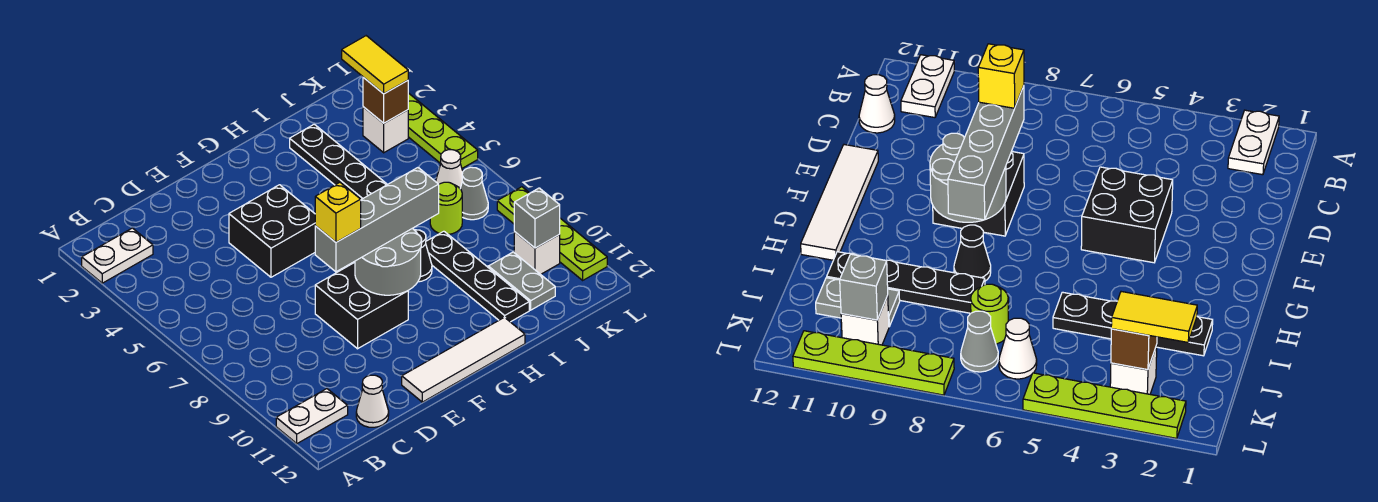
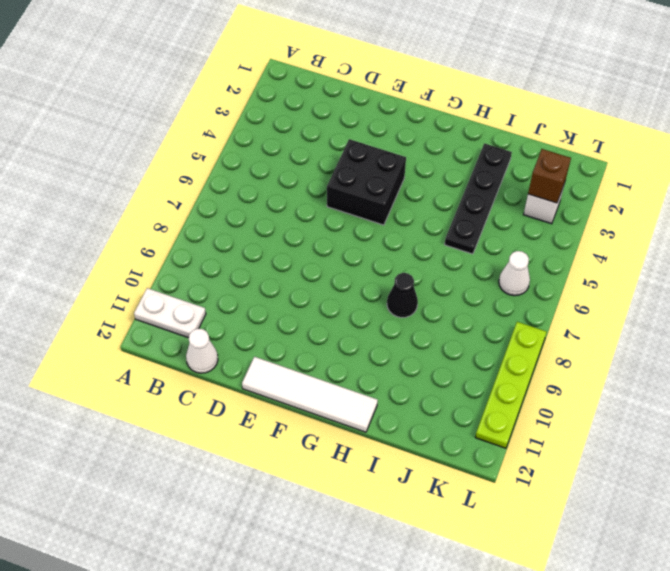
none -> white 1x2 plate [82,228,153,283]
none -> black 2x2 brick [315,262,408,349]
none -> black 1x4 plate [426,231,529,322]

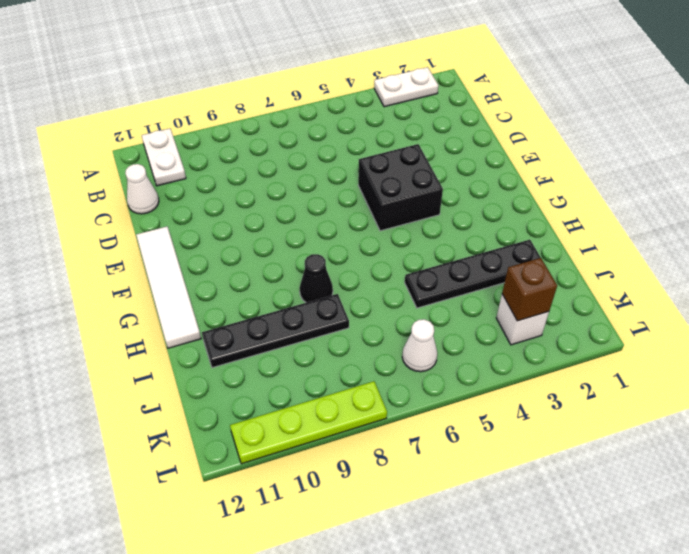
white 1x2 plate [374,67,438,107] -> white 1x2 plate turned to [82,228,153,283]
none -> black 2x2 brick [315,262,408,349]
none -> lime 1x1 round brick [430,182,462,234]
none -> grey 1x2 plate [488,252,555,310]

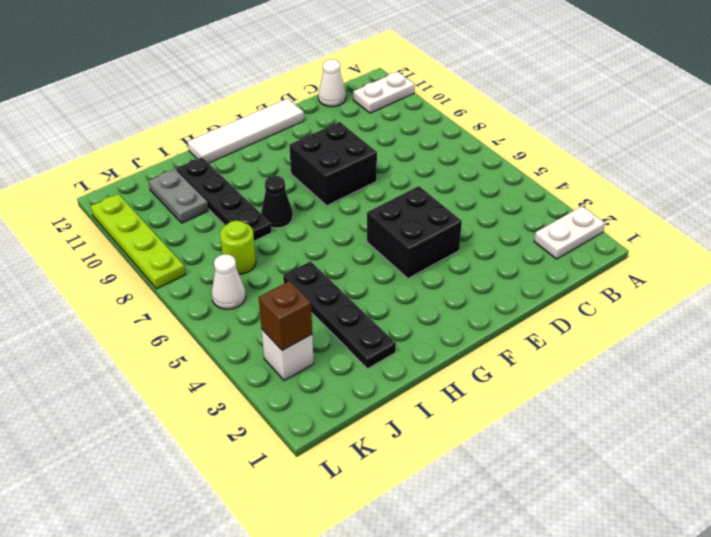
none -> grey 1x1 cone [460,167,488,220]
none -> white 1x1 brick [514,232,560,274]
none -> lime 1x4 plate [408,93,478,168]

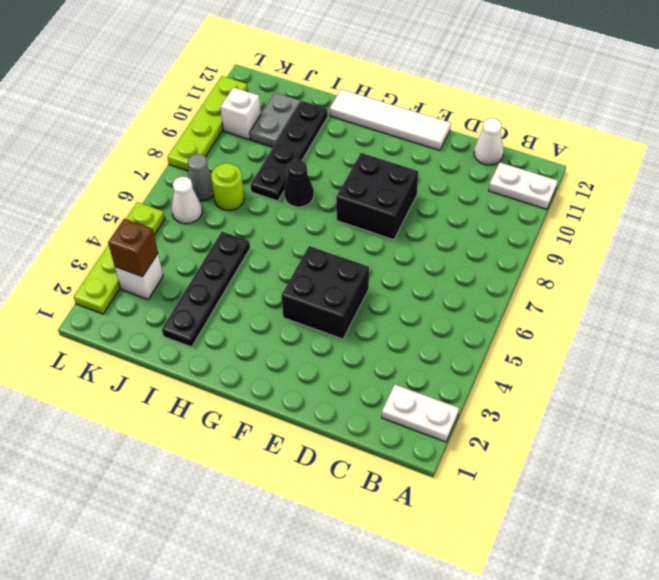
none -> grey 2x2 round brick [355,228,422,295]
none -> grey 1x1 brick [514,188,560,248]
none -> grey 1x4 brick [315,168,439,272]

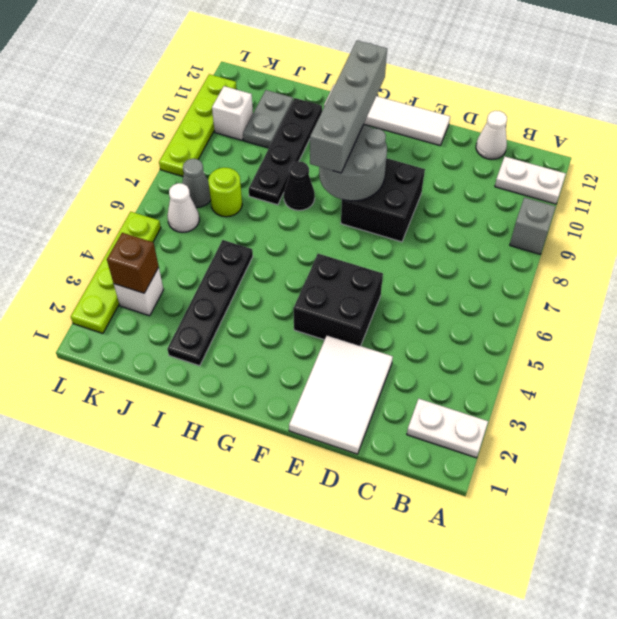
grey 1x1 brick [510,197,556,254] -> grey 1x1 brick moved to [514,188,560,248]
white 2x3 tile [289,335,393,454] -> none
grey 1x4 brick [310,40,387,173] -> grey 1x4 brick turned to [315,168,439,272]
none -> yellow 1x2 tile [342,36,408,94]
none -> yellow 1x1 brick [315,183,361,242]

